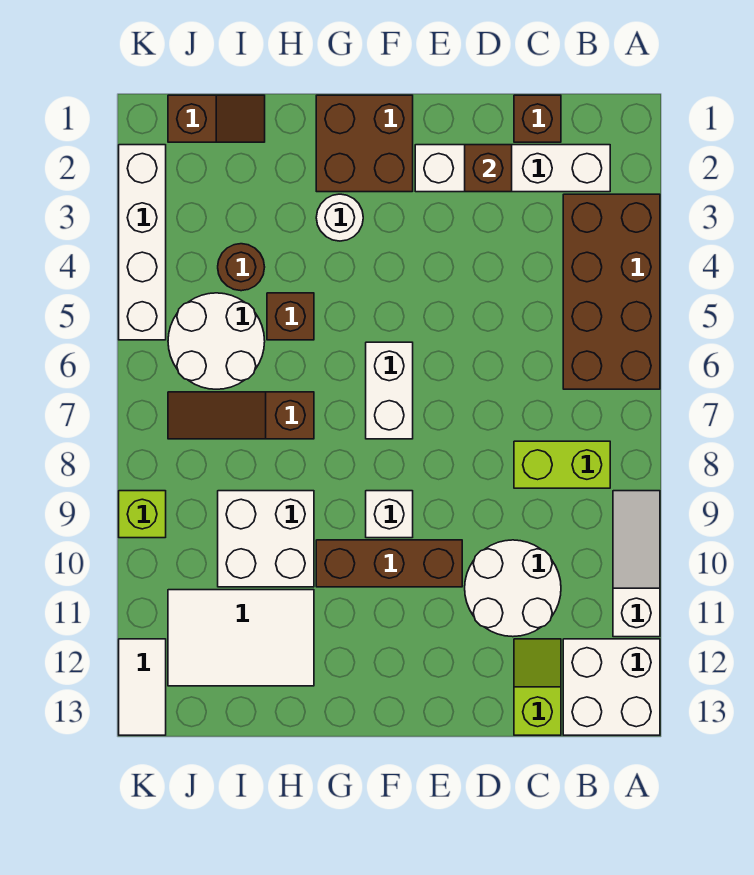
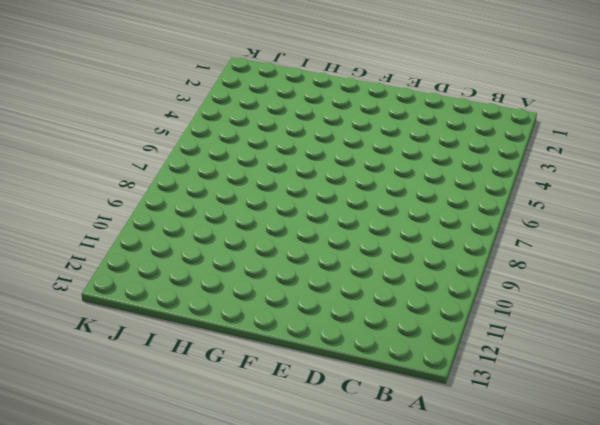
none -> brown 2x4 brick [563,194,660,389]
none -> white 1x3 slope [613,491,660,637]
none -> white 2x2 brick [563,639,660,735]

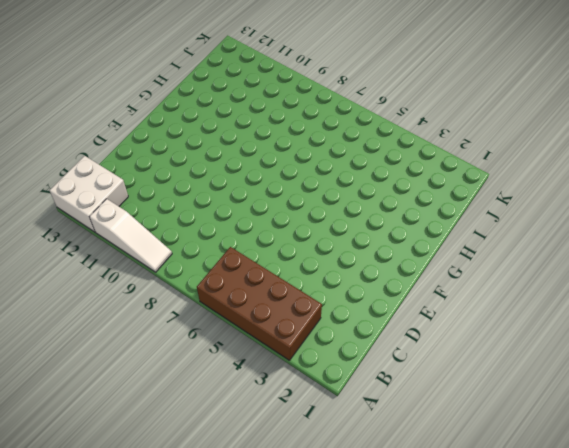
none -> white 1x4 brick [415,145,610,192]
none -> lime 1x2 brick [514,441,610,488]
none -> brown 1x1 brick [514,95,561,142]

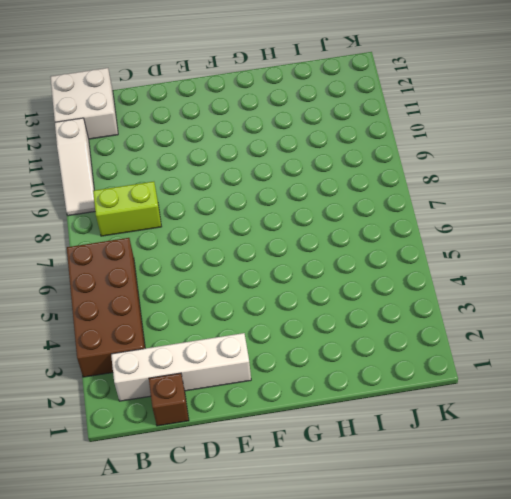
none -> white 2x2 round brick [465,540,561,637]
none -> lime 1x2 slope [514,639,561,735]
none -> brown 1x3 brick [316,540,462,587]

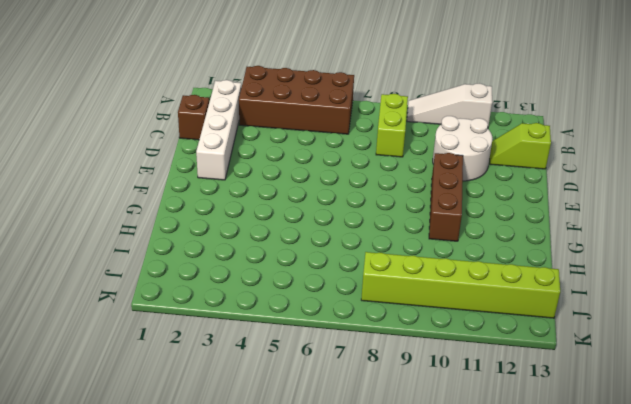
lime 1x6 brick [361,252,560,318] -> white 2x3 tile [168,590,314,686]
none -> white 2x2 brick [563,639,660,735]
none -> brown 2x2 brick [316,95,413,192]
none -> white 1x2 brick [366,342,413,439]

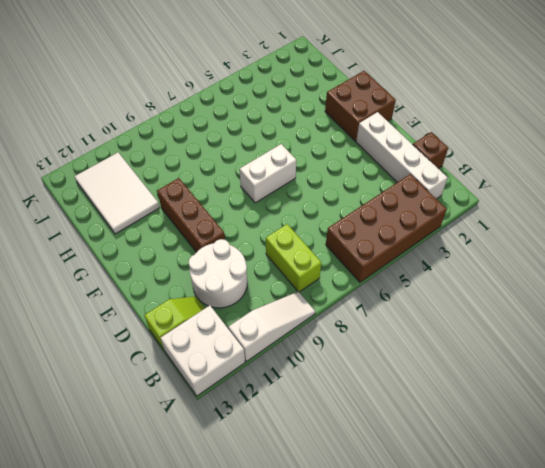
none -> white 1x1 brick [366,491,413,538]
none -> white 1x1 round brick [316,194,363,241]
none -> brown 1x1 brick [267,293,314,340]

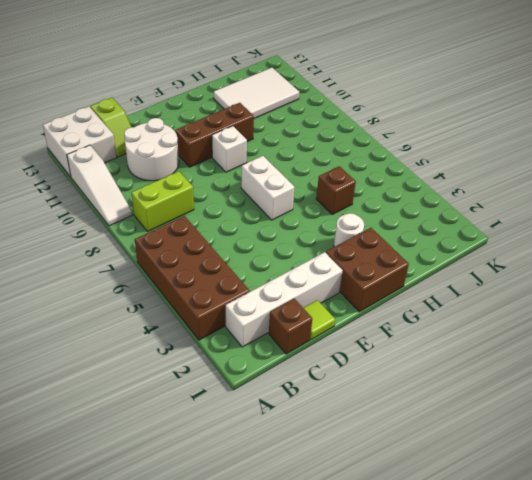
lime 1x1 tile [304,300,335,339] -> none
none -> brown 1x3 slope [168,392,314,439]
none -> white 2x2 brick [218,491,314,587]
none -> brown 1x2 slope [168,95,265,142]

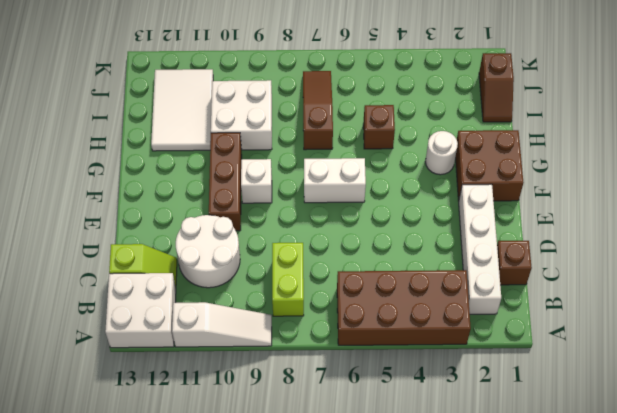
none -> brown 1x1 round brick [218,244,265,291]
none -> white 2x2 round brick [168,293,265,389]
none -> white 1x4 brick [119,145,166,340]

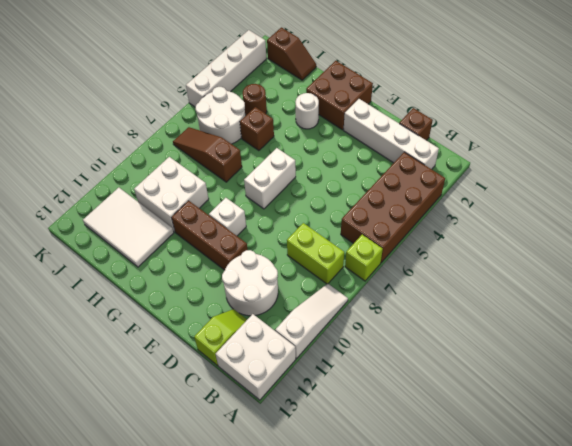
lime 1x1 brick [345,235,383,281] -> lime 1x1 brick moved to [119,491,166,538]
none -> white 1x2 tile [119,639,166,735]
none -> brown 1x1 brick [465,145,512,192]

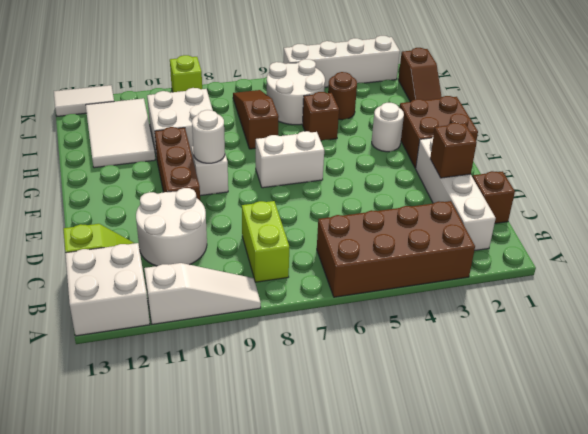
white 1x1 round brick [192,110,225,163] -> none

